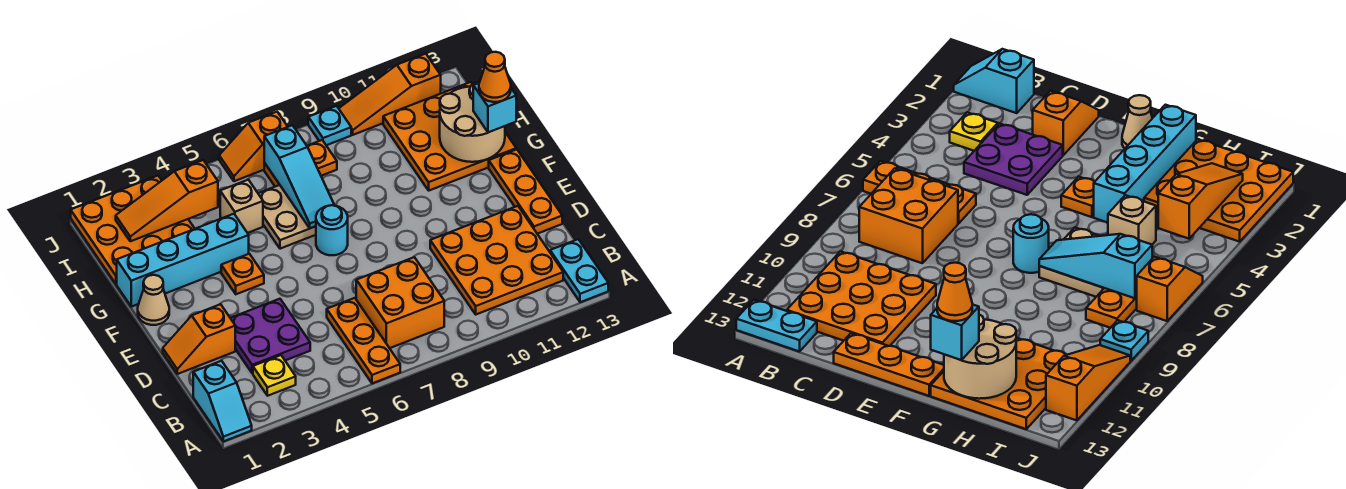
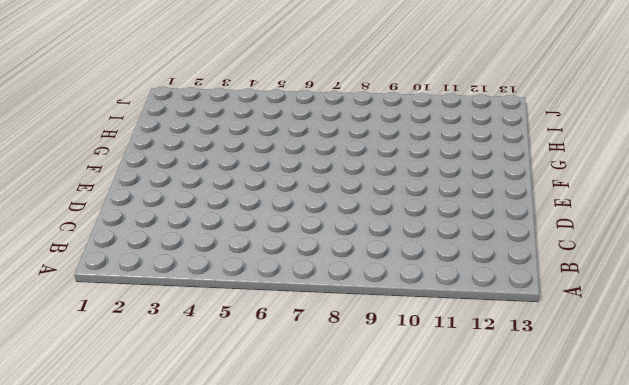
none -> cyan 1x2 slope [193,361,252,441]
none -> orange 1x3 plate [327,298,400,383]
none -> cyan 1x2 plate [550,239,608,302]

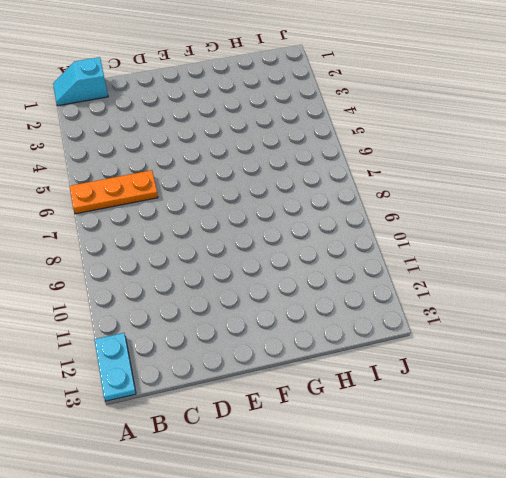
cyan 1x2 plate [94,333,136,401] -> cyan 1x2 plate turned to [550,239,608,302]
none -> yellow 1x1 plate [253,355,296,396]
none -> orange 2x2 brick [356,257,444,348]
none -> orange 3x3 plate [430,206,563,314]

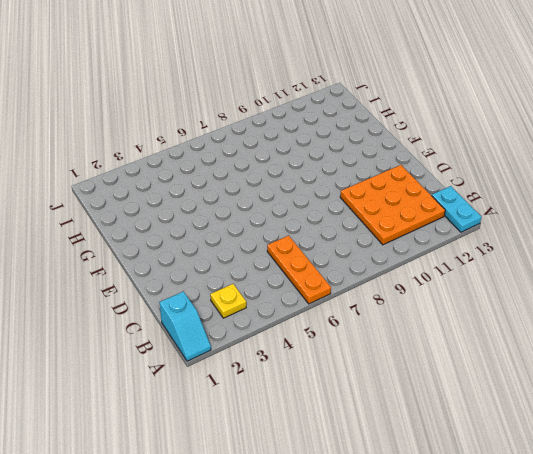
none -> orange 2x2 brick [356,257,444,348]
none -> purple 2x2 plate [231,299,310,373]
none -> orange 1x2 slope [163,304,235,374]

